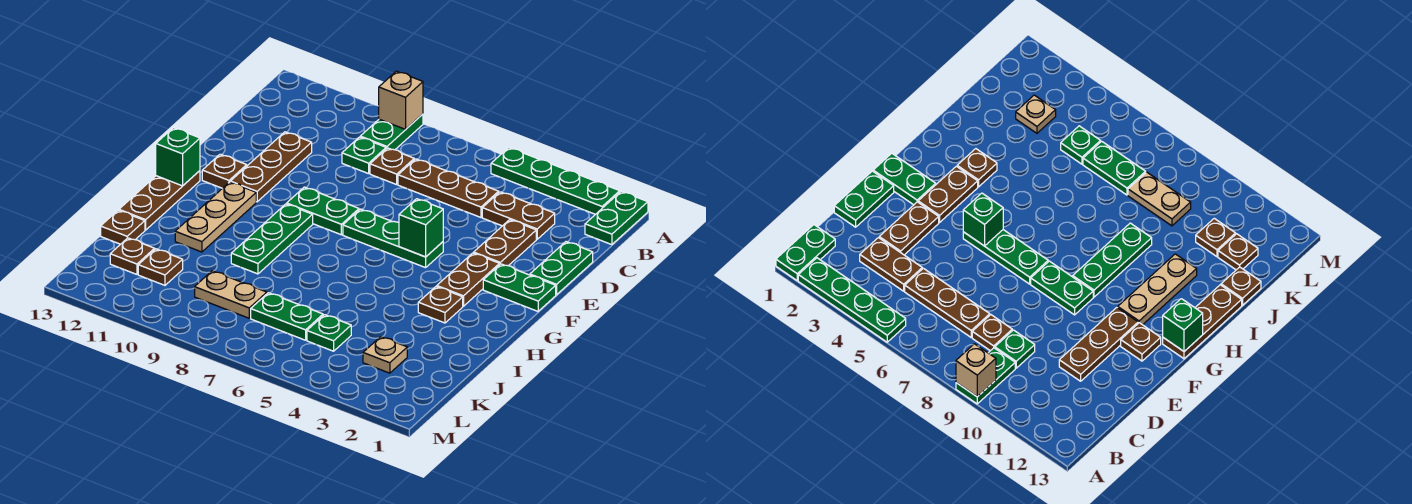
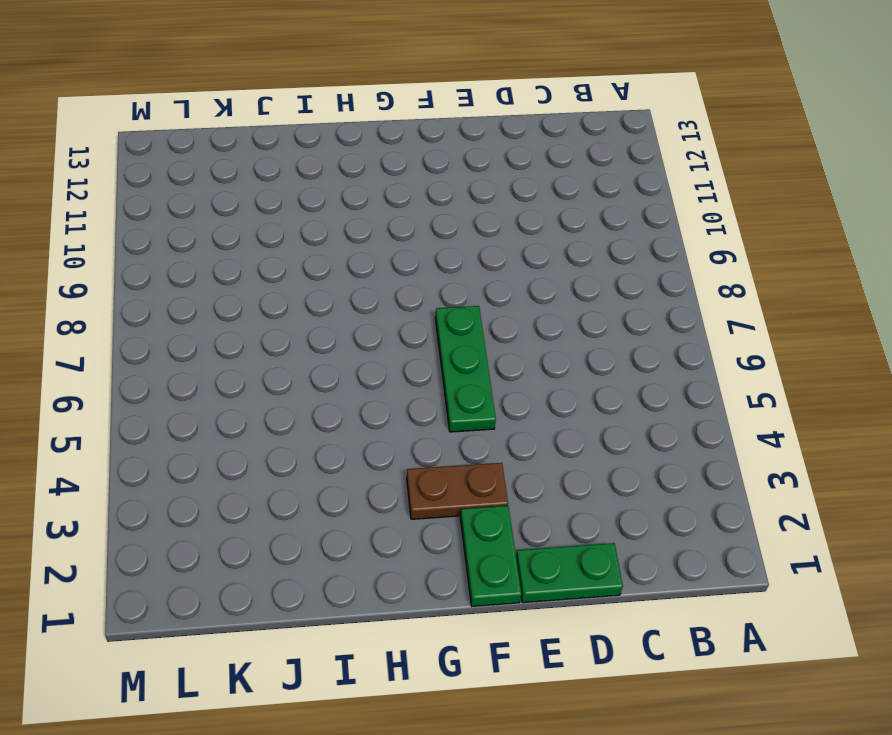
none -> green 1x2 plate [585,191,648,245]
none -> green 1x4 plate [491,148,620,214]
none -> green 1x2 plate [360,114,423,150]

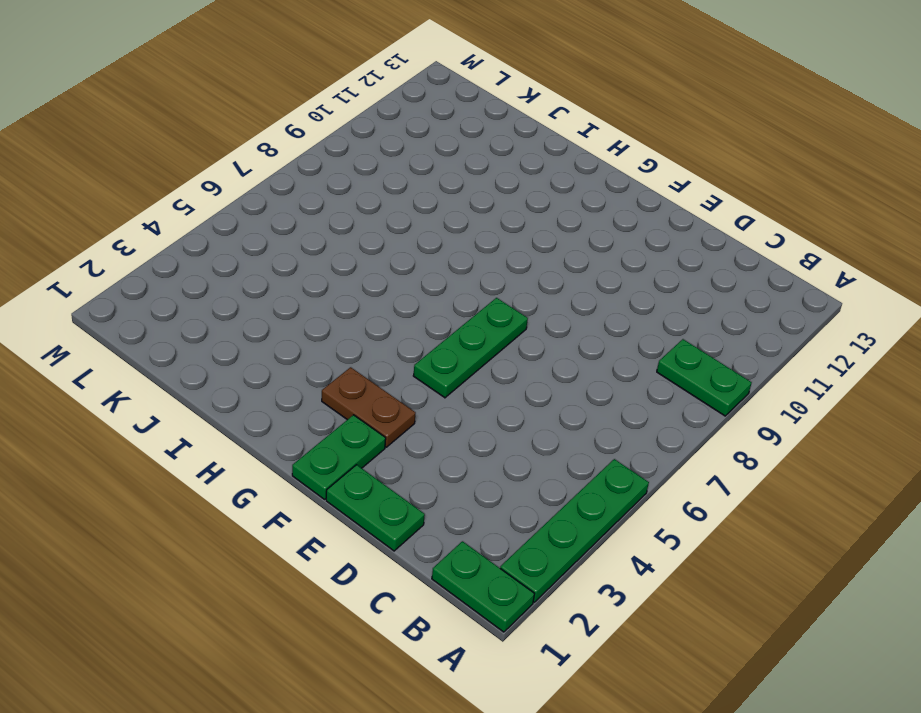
none -> brown 1x2 plate [482,192,555,239]
none -> brown 1x3 plate [398,159,499,217]
none -> brown 1x1 plate [370,148,414,185]

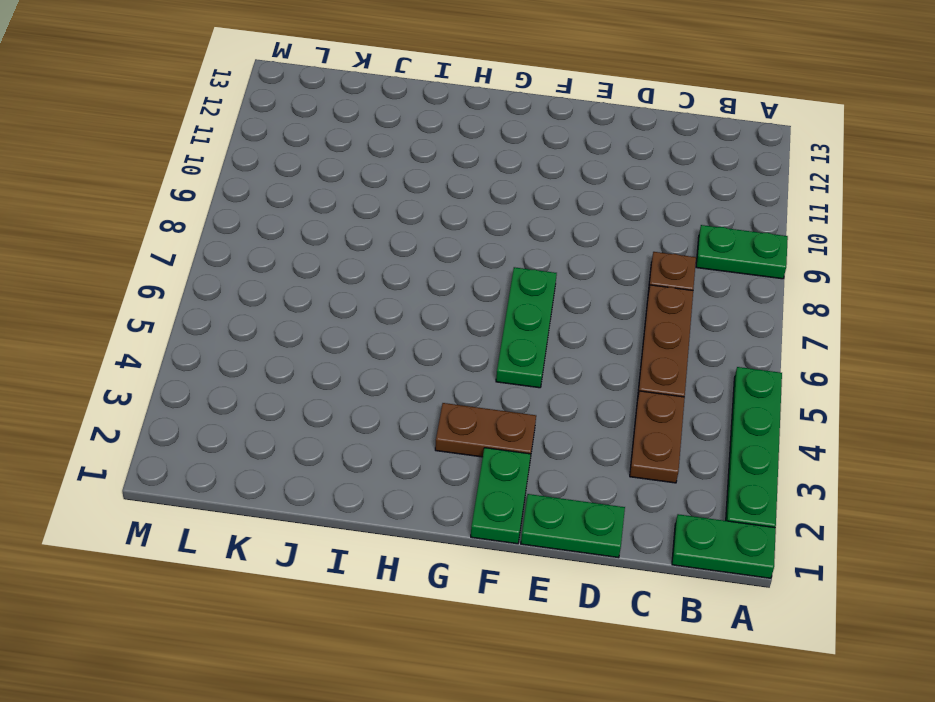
none -> green 1x1 plate [342,137,386,174]
none -> brown 1x2 plate [474,220,536,266]
none -> brown 1x3 plate [230,132,312,202]

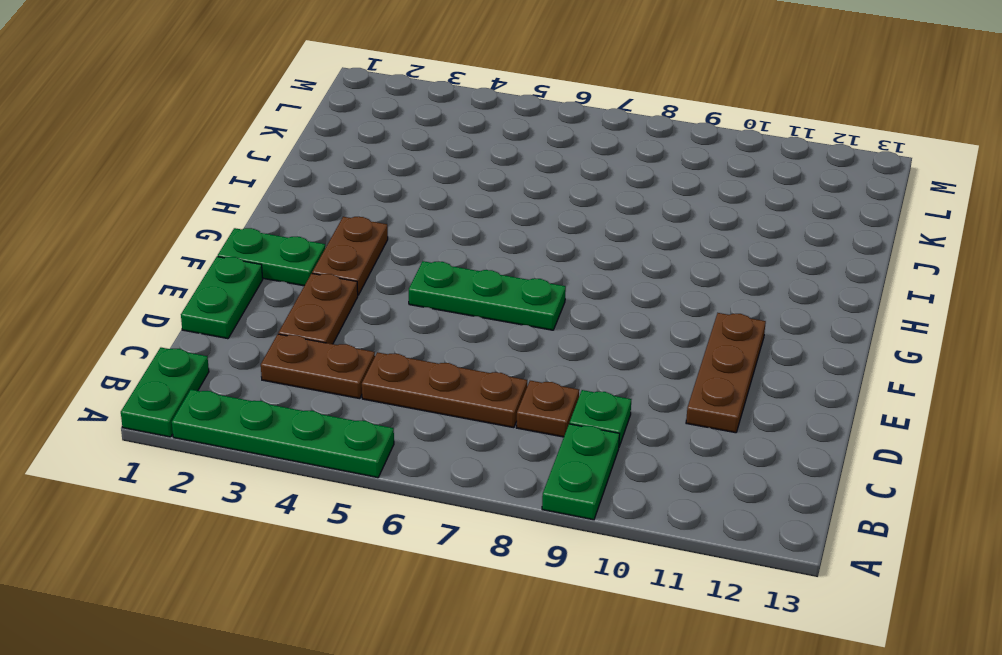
none -> green 1x2 plate [287,187,359,235]
none -> brown 1x1 plate [202,154,247,188]
none -> green 1x3 plate [231,204,313,274]

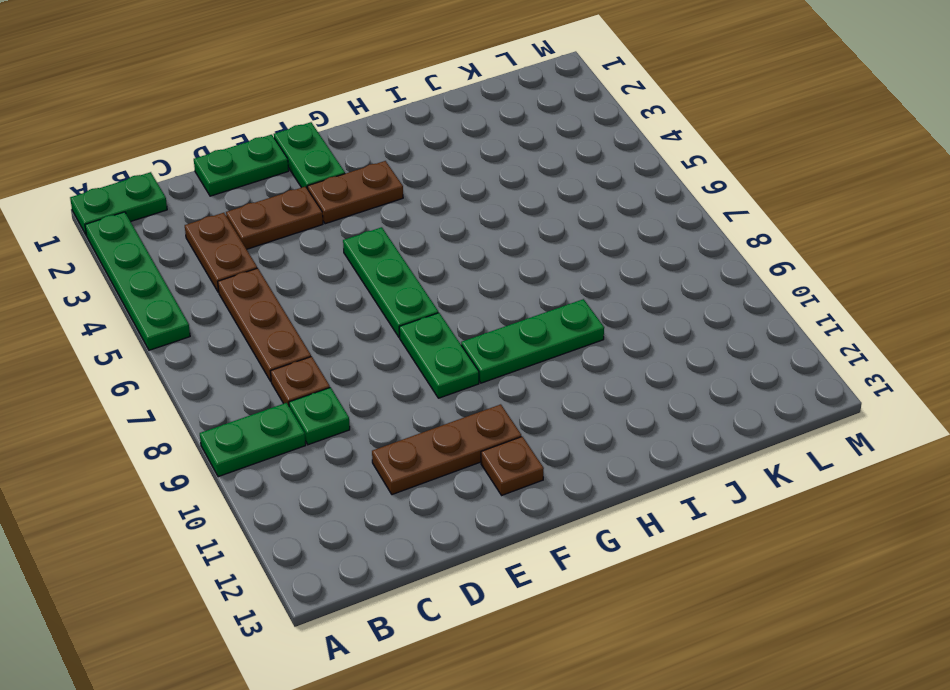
none -> tan 1x3 plate [175,182,256,252]
none -> brown 1x3 plate [119,171,200,230]
none -> brown 1x1 plate [418,286,463,323]

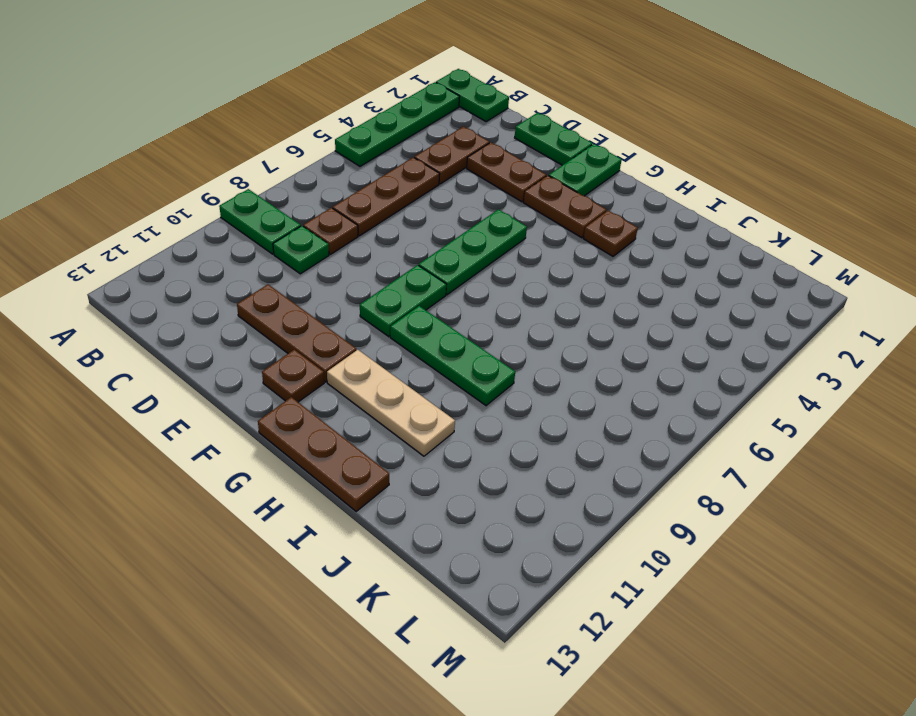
none -> brown 1x1 plate [101,210,145,244]
none -> tan 1x1 plate [363,337,407,373]
none -> green 1x1 plate [307,315,351,351]

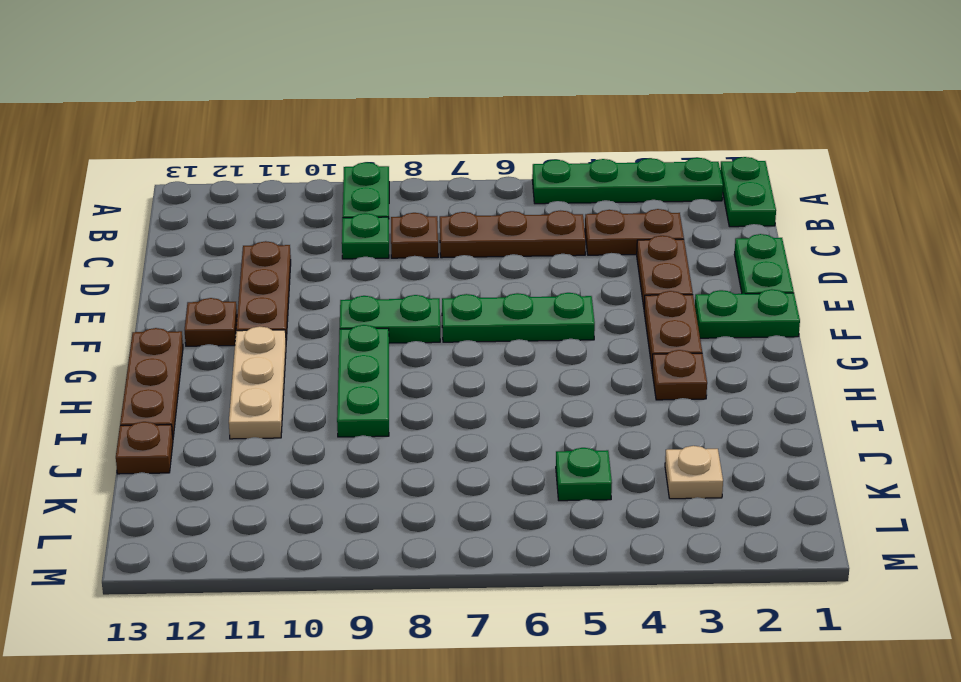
none -> green 1x2 plate [251,293,323,340]
none -> tan 1x2 plate [195,271,267,318]
none -> brown 1x1 plate [138,249,183,285]

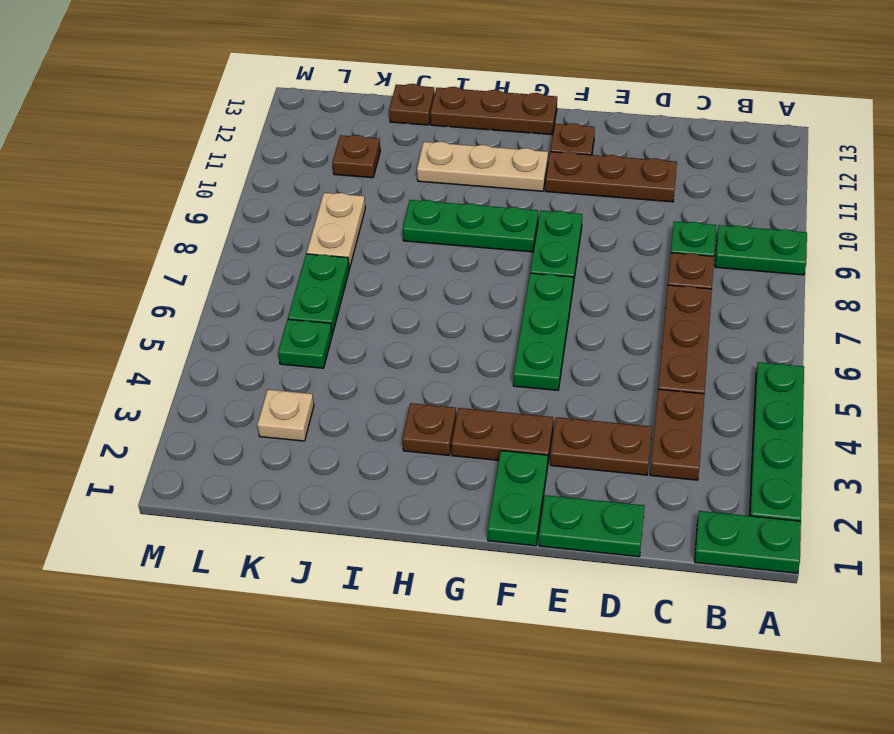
none -> brown 1x1 plate [110,238,155,274]
none -> tan 1x1 brick [379,71,423,129]
none -> green 1x1 brick [399,199,443,257]

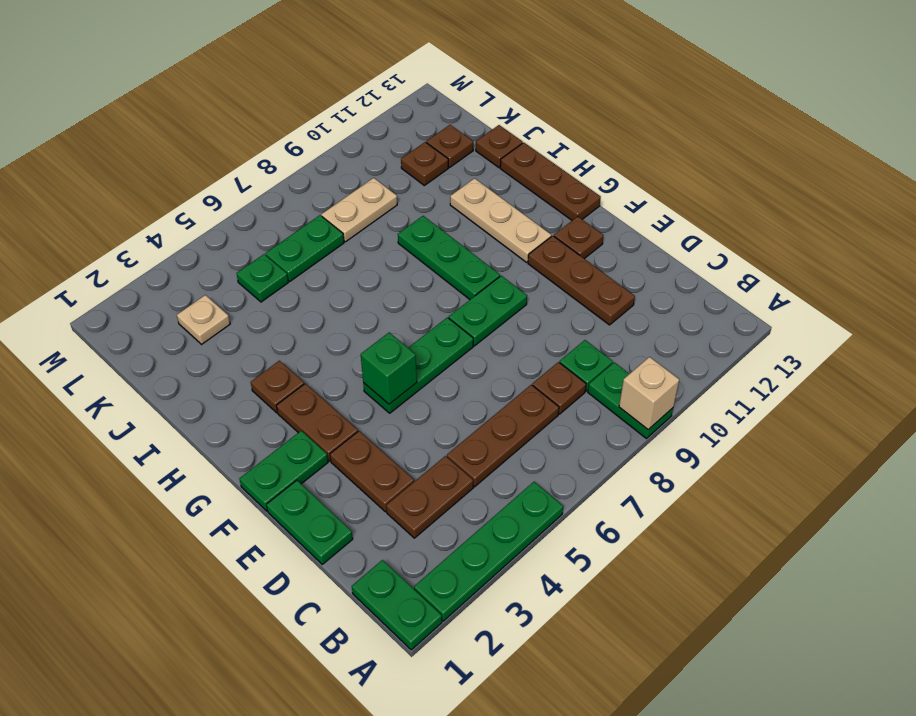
none -> green 1x1 brick [156,128,200,186]

